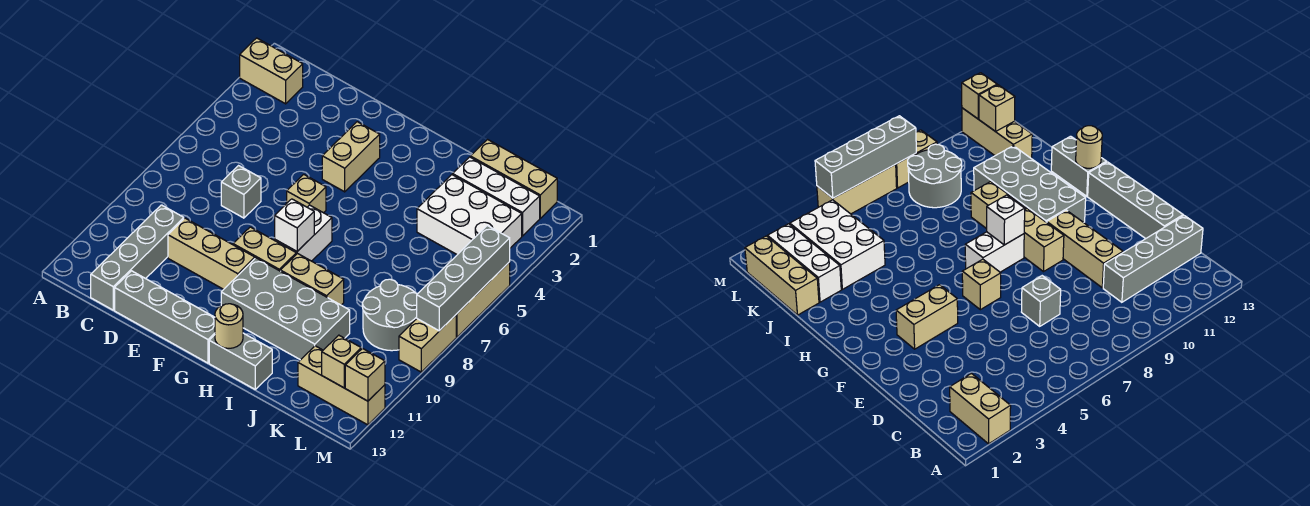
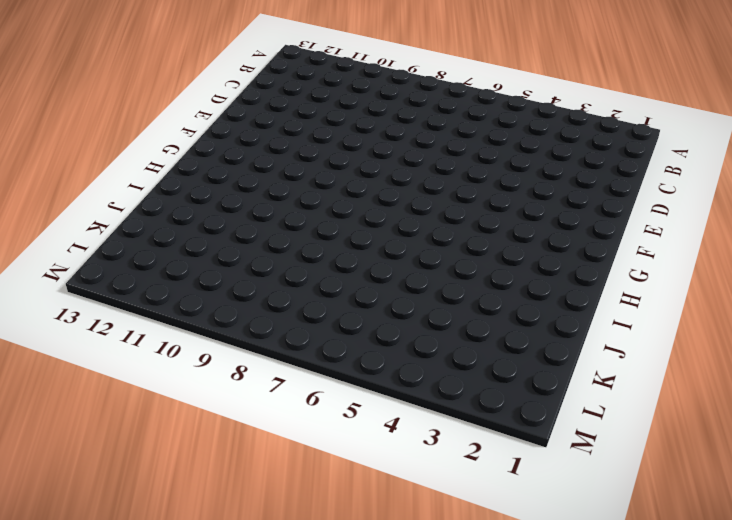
none -> tan 1x2 brick [240,38,303,104]
none -> grey 1x4 brick [91,205,184,310]
none -> grey 1x1 brick [221,166,261,218]

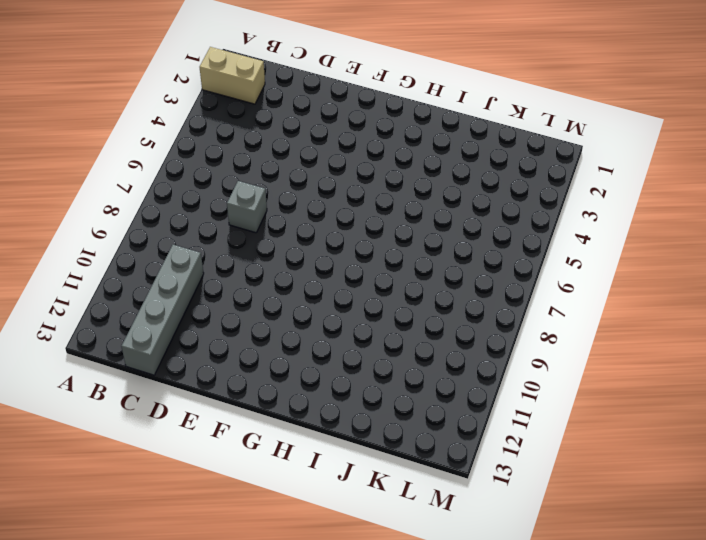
none -> tan 1x3 brick [168,218,255,289]
none -> grey 1x4 brick [115,271,215,363]
none -> tan 1x2 brick [322,122,380,192]

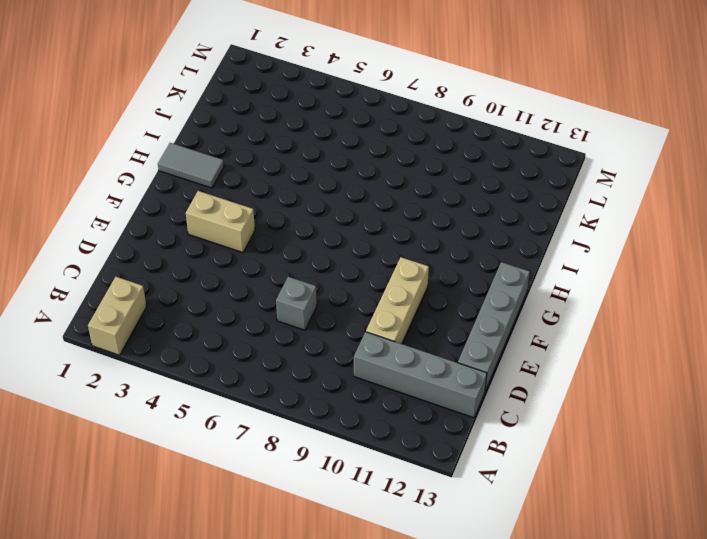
grey 1x2 tile [158,143,224,188] -> none
none -> tan 1x1 brick [287,174,326,213]
none -> tan 1x2 brick [233,227,296,271]
none -> white 1x2 brick [275,205,332,261]

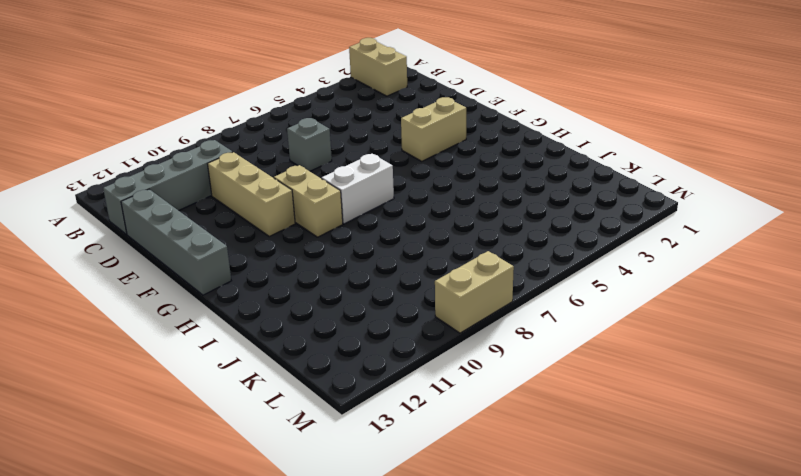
none -> tan 1x1 brick [287,174,326,213]
none -> grey 2x4 brick [221,258,350,360]
none -> tan 1x2 brick [281,253,344,305]

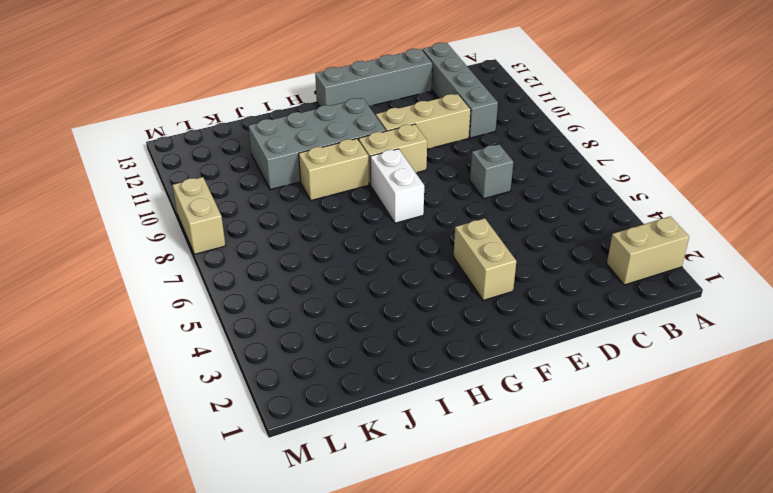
none -> tan 1x1 brick [287,174,326,213]
none -> grey 1x2 brick [209,333,272,389]
none -> tan 1x3 brick [470,140,557,218]

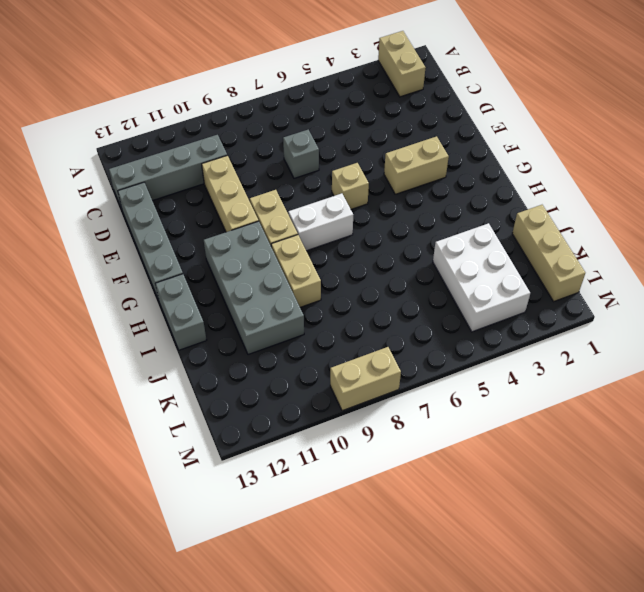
none -> white 1x3 brick [453,157,540,236]
none -> grey 2x2 round brick [362,279,417,351]
none -> tan 1x3 brick [298,346,385,425]

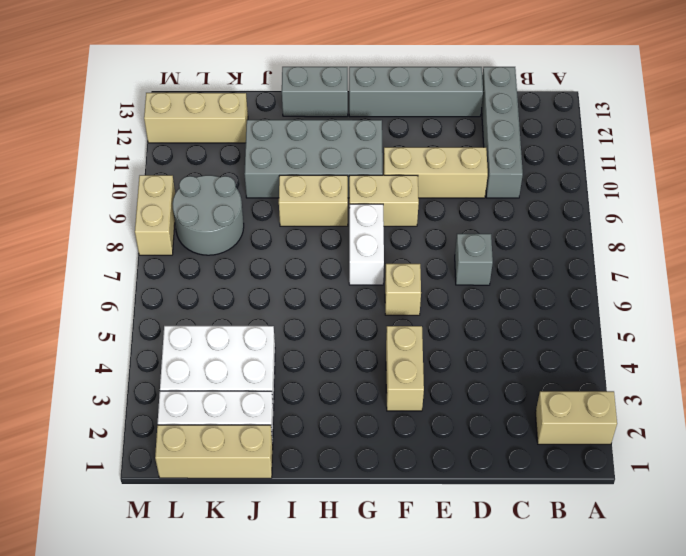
none -> tan 1x3 brick [456,262,510,337]
none -> white 1x1 brick [275,199,314,251]
none -> tan 1x1 round brick [215,304,243,348]

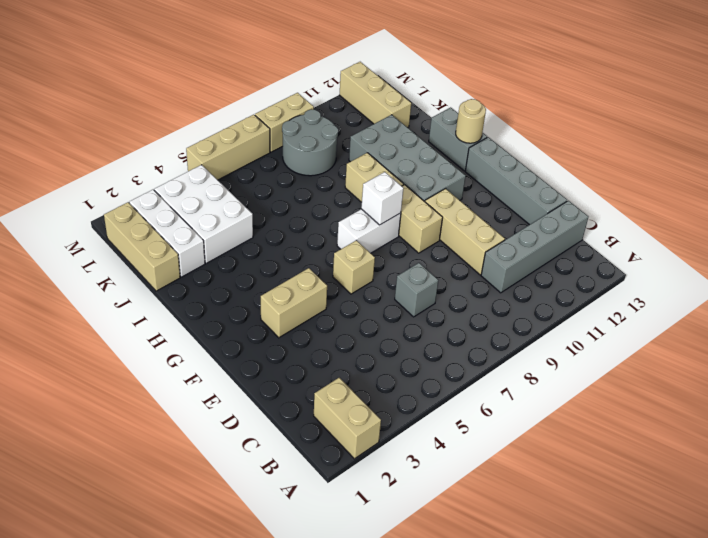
none -> tan 1x1 brick [322,335,361,388]
none -> grey 1x4 brick [417,226,510,331]
none -> tan 1x1 brick [345,348,385,401]

